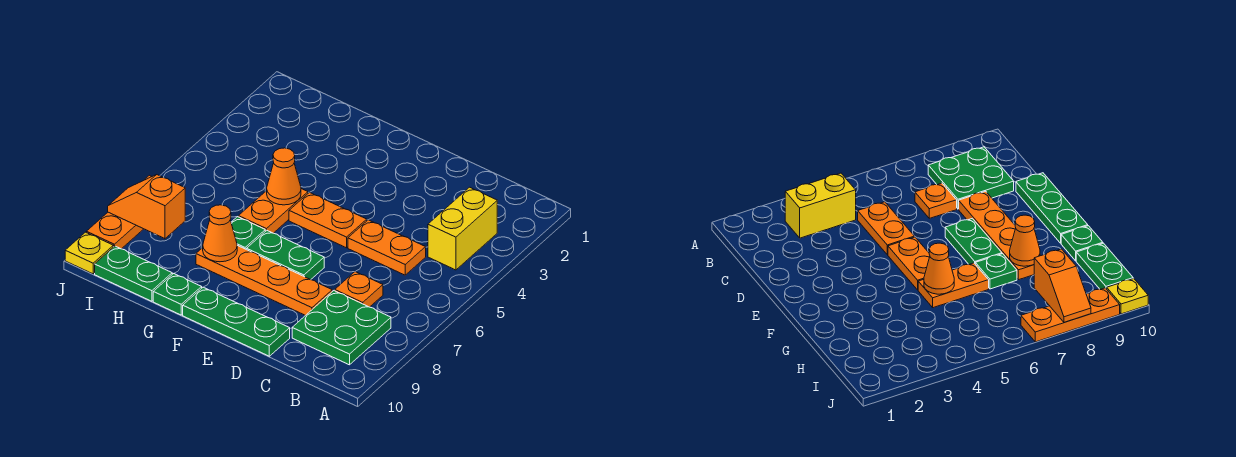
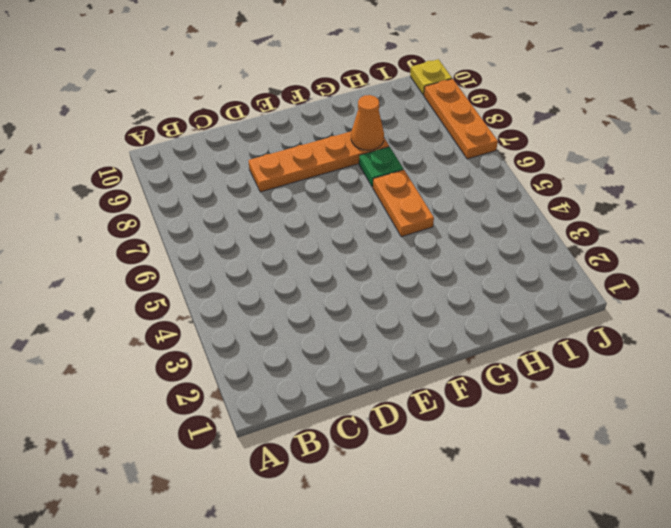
none -> yellow 1x2 brick [428,187,497,270]
none -> green 2x2 plate [292,291,391,365]
none -> orange 1x2 plate [348,220,426,275]

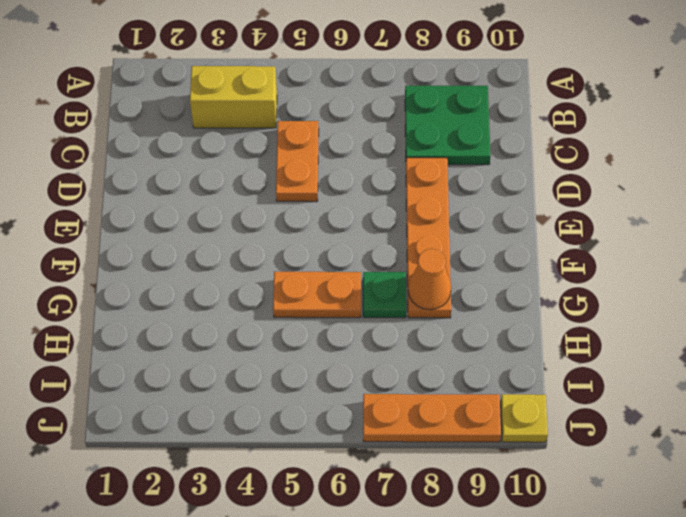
none -> orange 1x1 plate [335,272,383,307]
none -> green 1x3 plate [183,287,290,356]
none -> orange 1x2 plate [289,192,367,248]

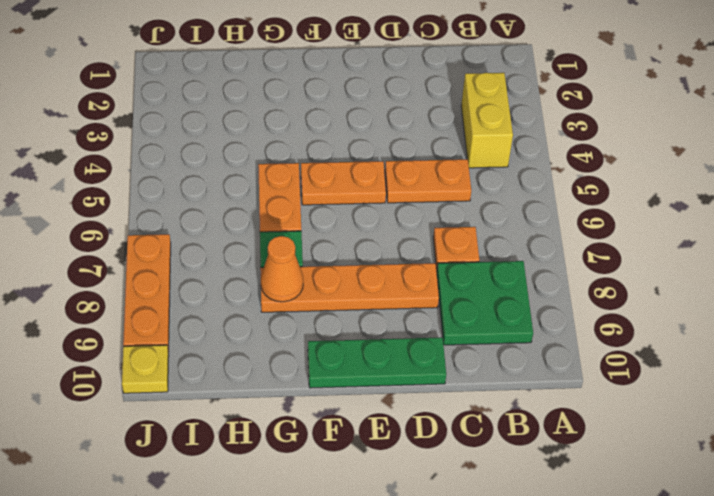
none -> green 1x2 plate [247,231,324,280]
none -> green 1x1 plate [153,274,202,315]
none -> green 1x2 plate [95,246,172,301]

